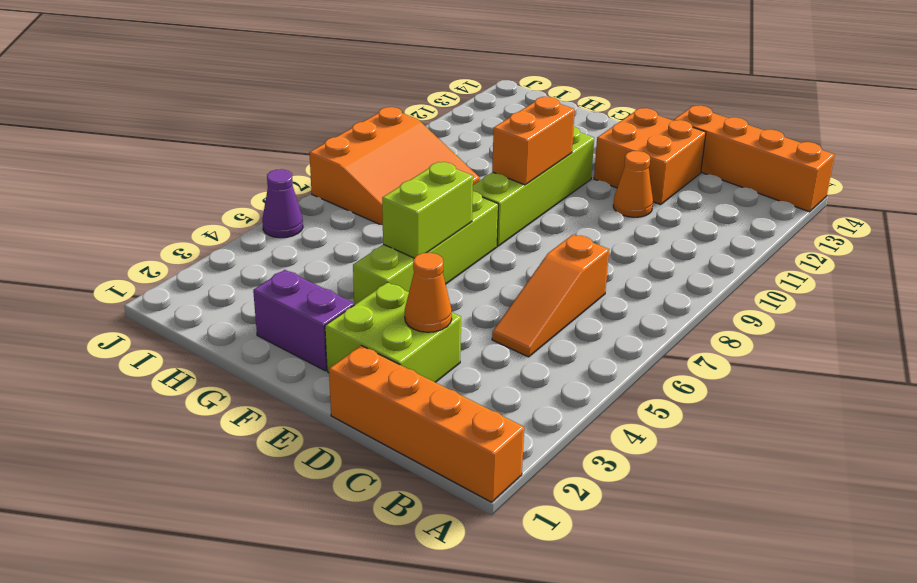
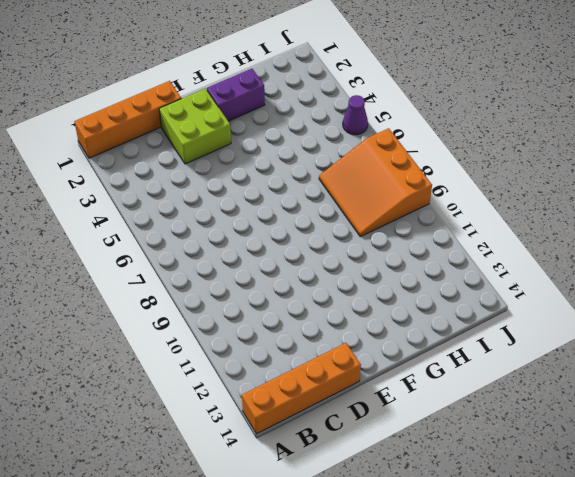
none -> orange 1x3 slope [492,235,609,357]
none -> orange 1x1 cone [613,151,653,217]
none -> orange 2x2 brick [594,108,706,205]

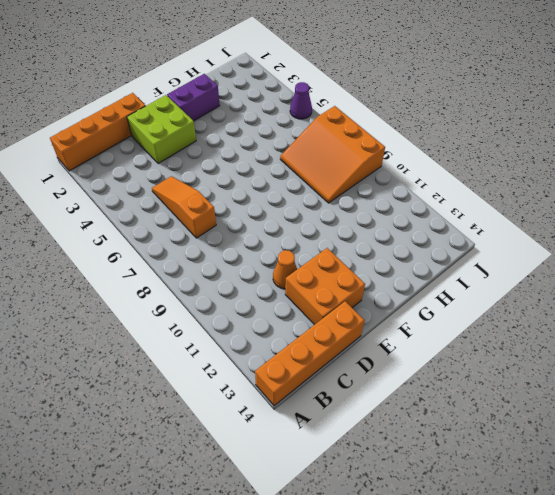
none -> lime 1x4 brick [353,191,498,305]
none -> lime 1x4 brick [473,127,594,246]
none -> orange 1x1 cone [405,253,452,332]

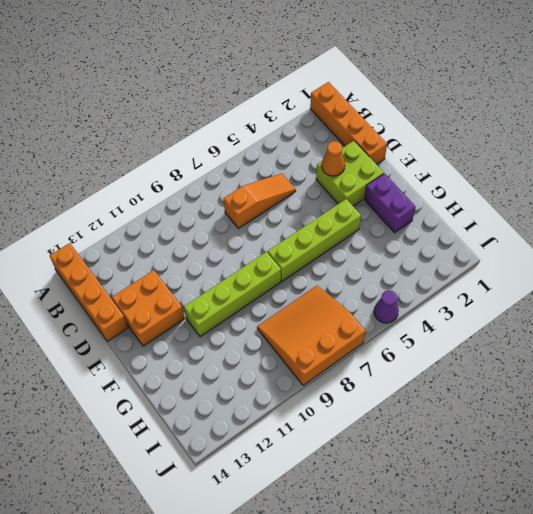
none -> orange 1x1 cone [613,151,653,217]
none -> lime 1x2 brick [382,162,473,258]
none -> orange 1x2 brick [492,97,575,185]

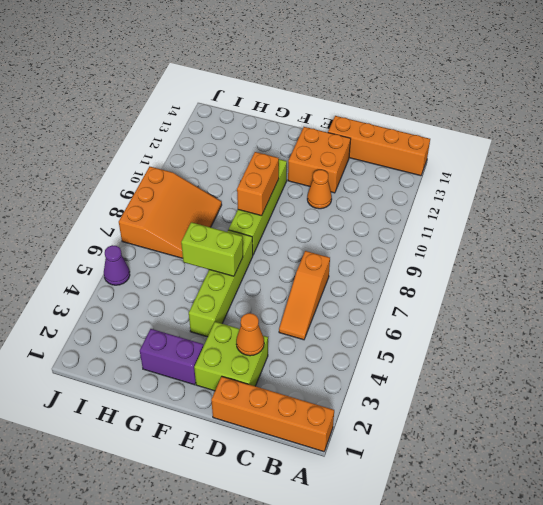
lime 1x2 brick [181,222,243,276] -> lime 1x2 brick turned to [382,162,473,258]

